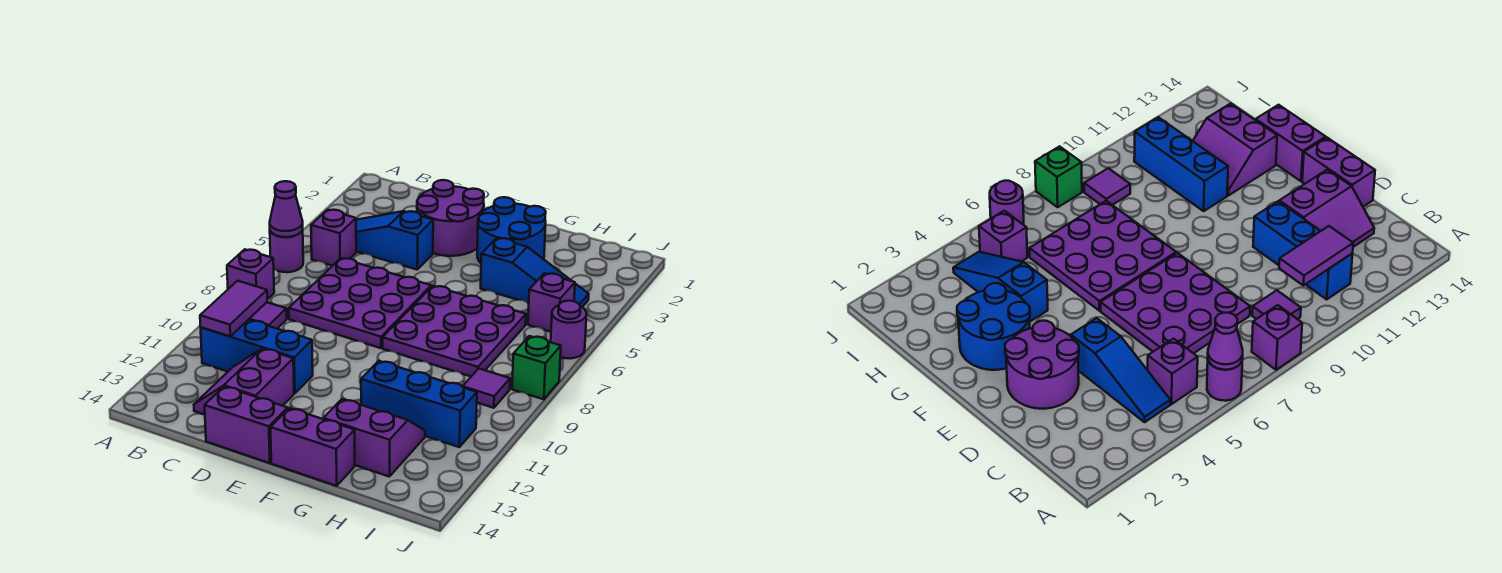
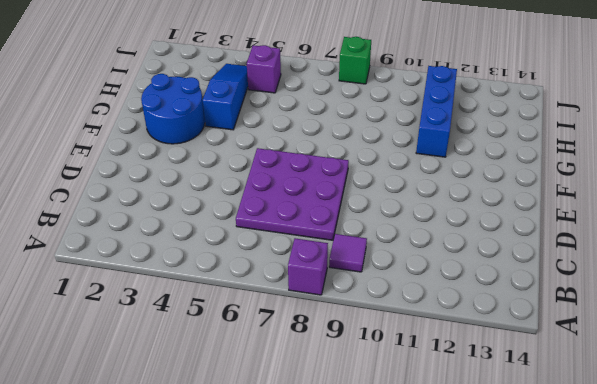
none -> purple 1x1 round brick [270,230,303,272]
none -> blue 1x3 slope [356,211,433,270]
none -> purple 1x1 brick [311,210,356,266]

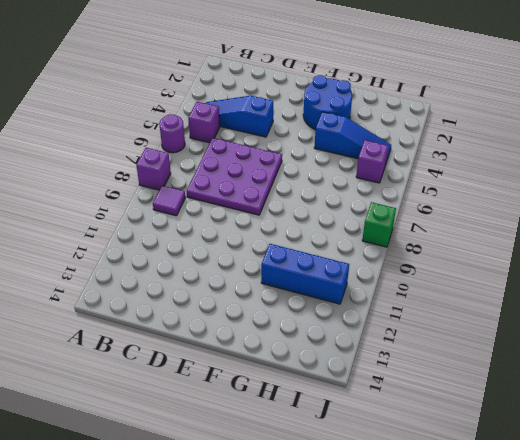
none -> blue 1x3 brick [201,320,313,393]
none -> purple 2x2 slope [194,348,294,415]
none -> purple 2x2 round brick [417,180,484,256]

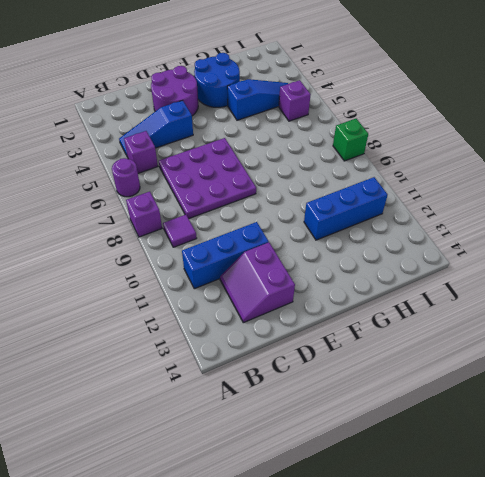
none -> purple 1x2 brick [205,387,288,463]
none -> purple 3x3 plate [383,286,526,376]
none -> purple 1x2 brick [270,408,355,486]

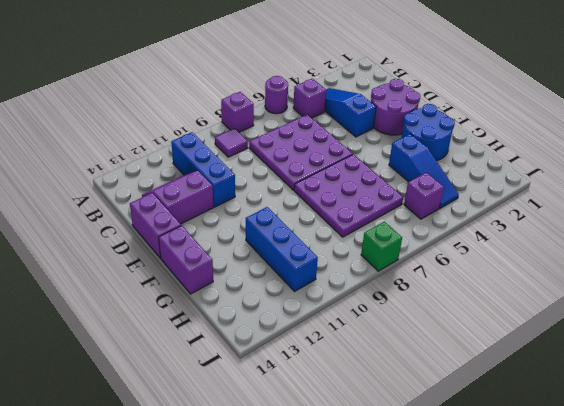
none -> purple 2x2 slope [323,399,425,477]
none -> purple 1x1 tile [463,369,510,408]
none -> purple 1x1 round brick [551,301,587,359]

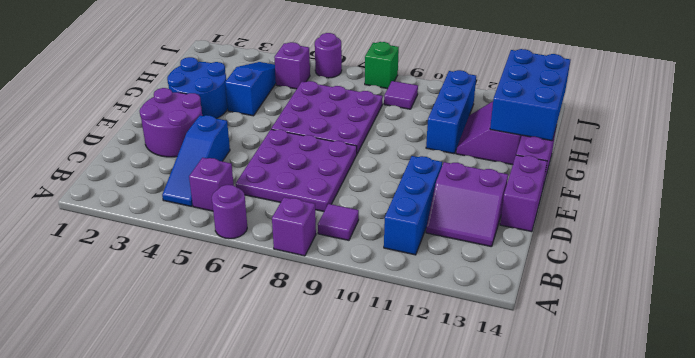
blue 2x3 brick [490,49,570,141] -> none
none -> purple 1x1 cone [270,181,303,237]
none -> purple 1x2 tile [200,281,267,336]

